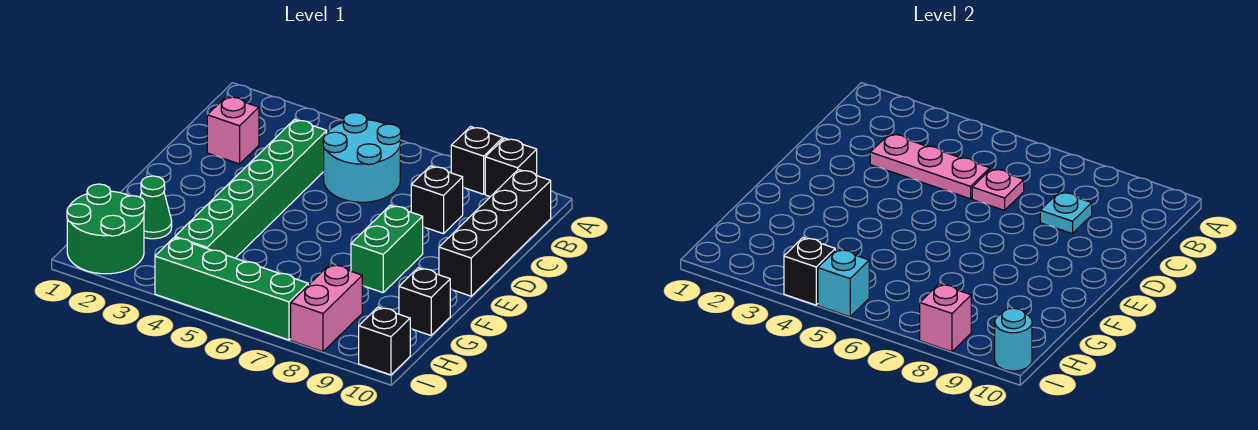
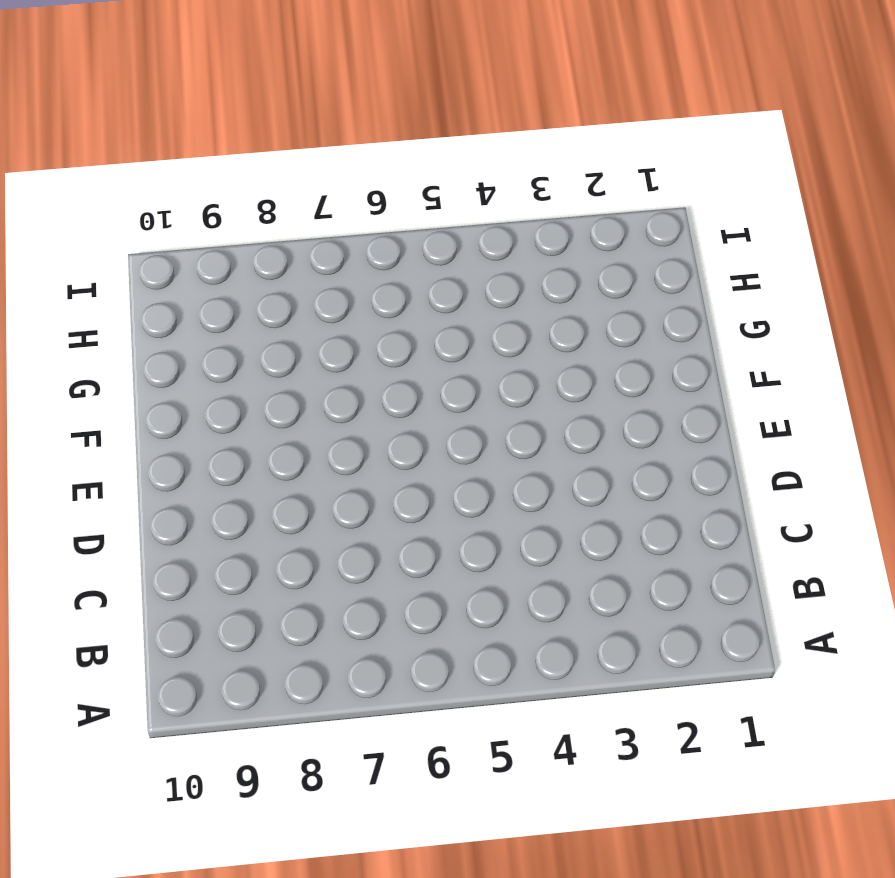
none -> black 1x1 brick [451,127,503,194]
none -> black 1x1 brick [485,138,537,197]
none -> cyan 2x2 round brick [323,113,401,202]

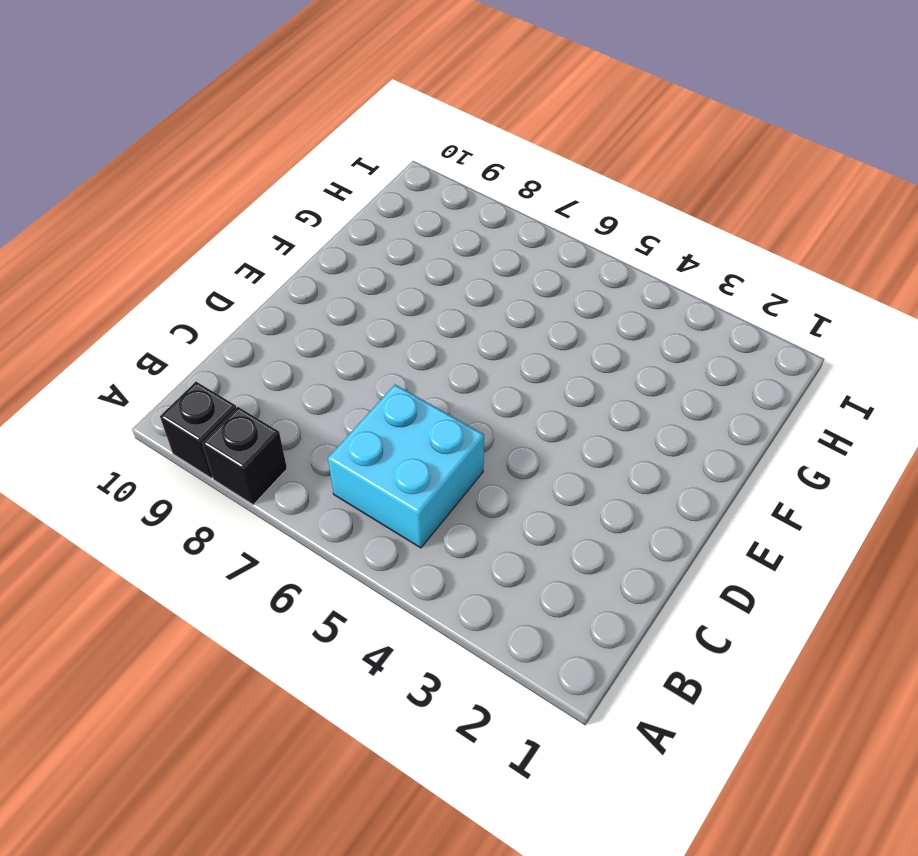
cyan 2x2 brick [328,385,484,548] -> cyan 2x2 round brick [323,113,401,202]
none -> black 1x4 brick [439,170,551,296]
none -> pink 1x1 brick [207,96,259,164]
none -> green 1x6 brick [175,119,327,258]

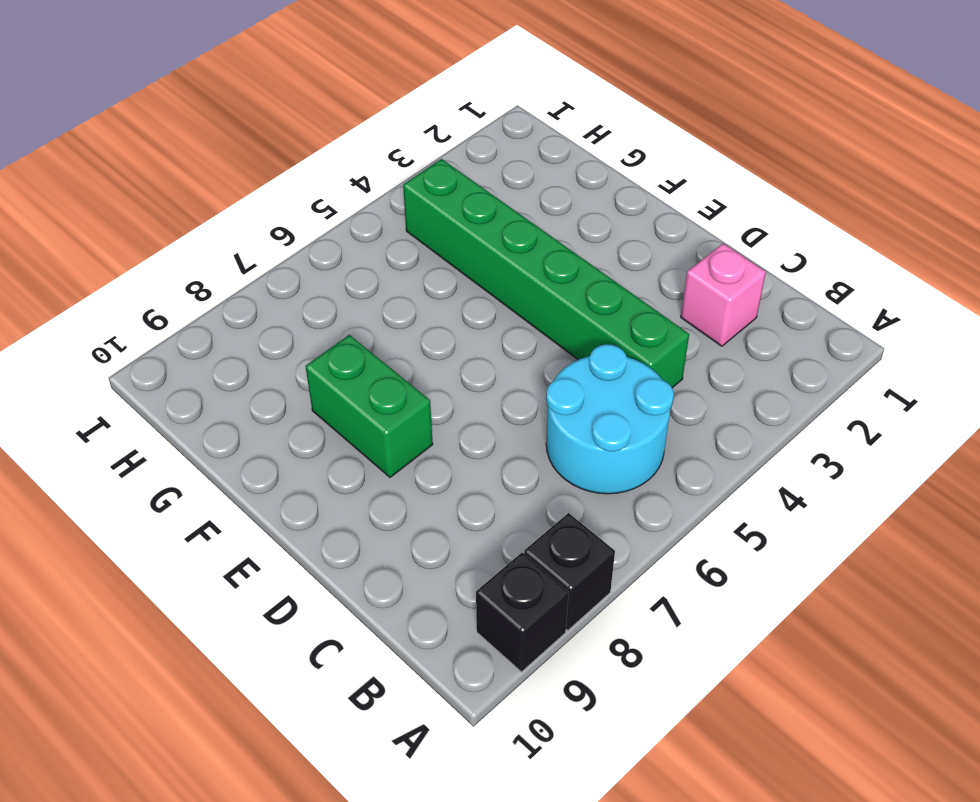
none -> black 1x4 brick [439,170,551,296]
none -> black 1x1 brick [411,166,463,234]
none -> green 1x1 cone [140,176,172,239]

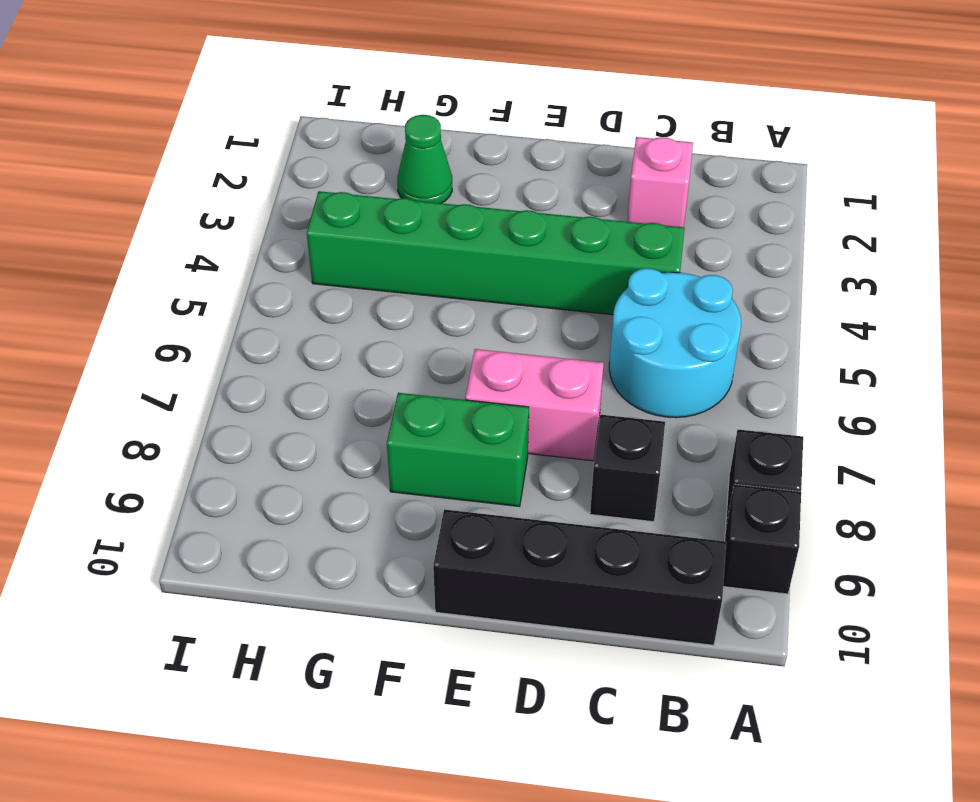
pink 1x2 brick [465,349,604,461] -> pink 1x2 brick moved to [291,264,362,352]
none -> black 1x1 brick [399,268,450,335]
none -> green 2x2 round brick [67,184,145,274]
none -> green 1x4 brick [155,238,308,340]

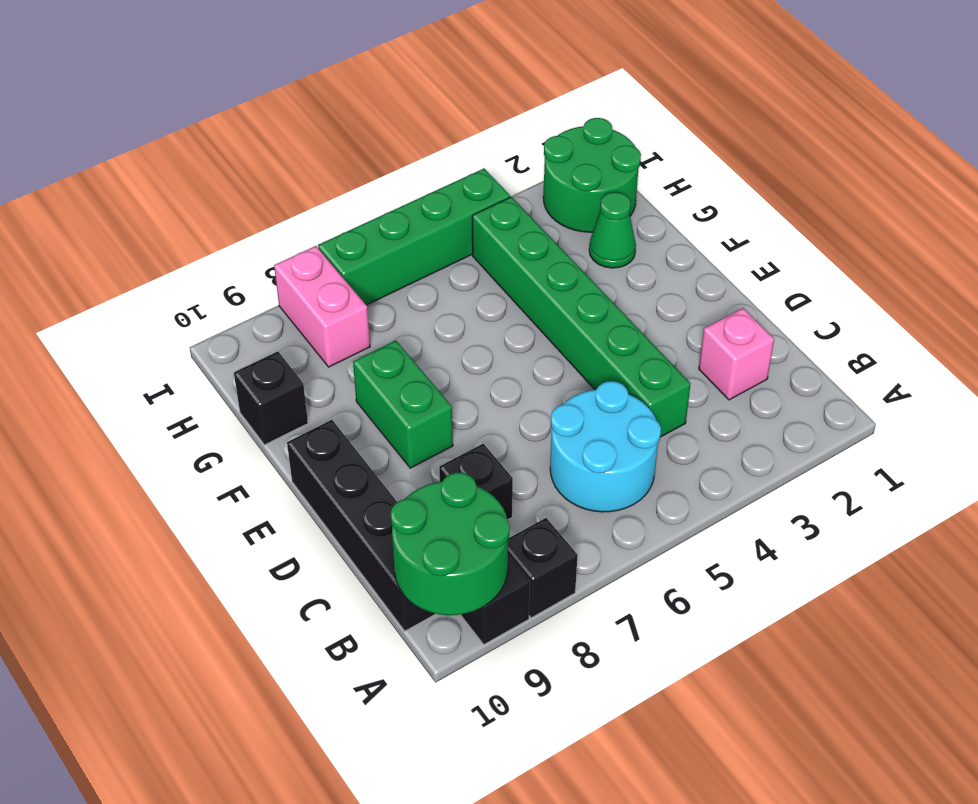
green 2x2 round brick [391,472,510,615] -> none
none -> black 1x1 brick [359,307,410,375]
none -> pink 1x3 plate [870,134,990,199]
none -> pink 1x1 plate [972,168,1024,210]

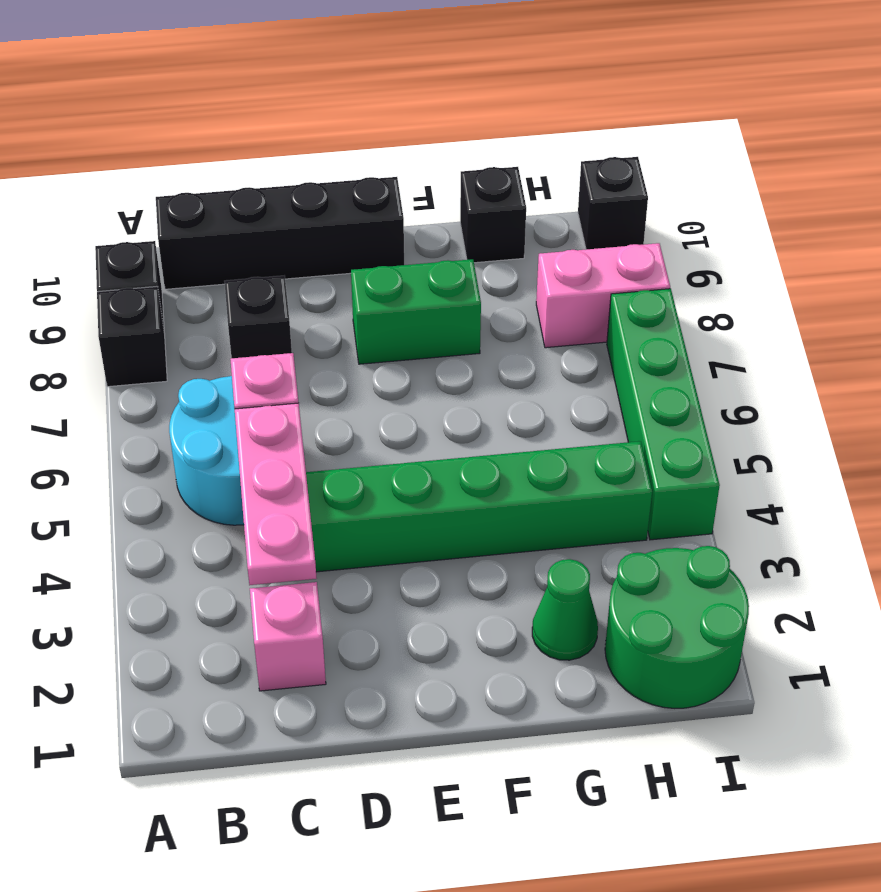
none -> cyan 1x1 plate [1040,192,1092,234]
none -> black 1x1 brick [784,238,835,305]
none -> cyan 1x1 brick [818,249,869,317]

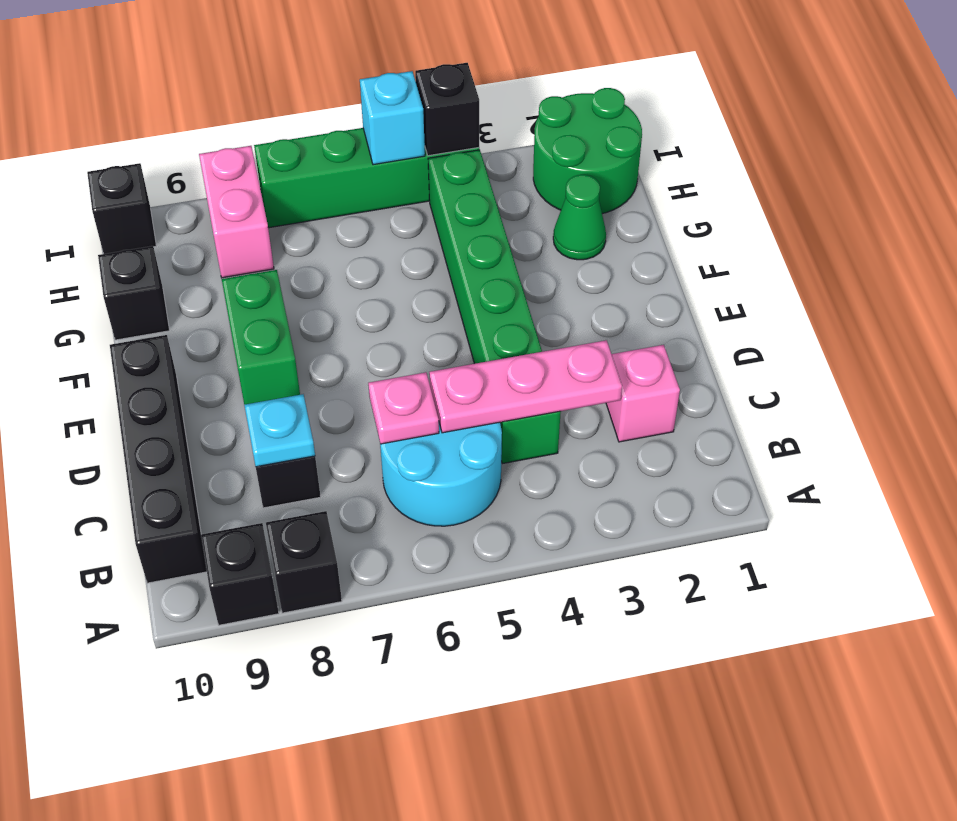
none -> pink 1x1 brick [920,284,971,352]
none -> cyan 1x1 round brick [995,308,1032,371]

